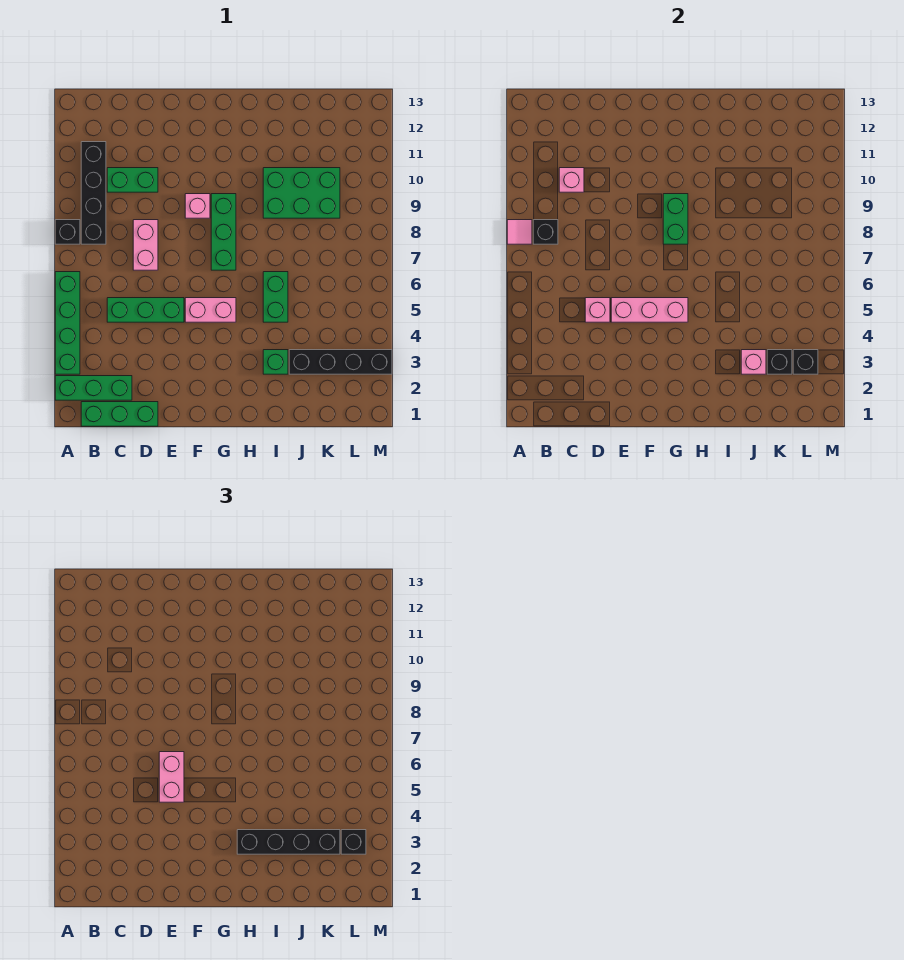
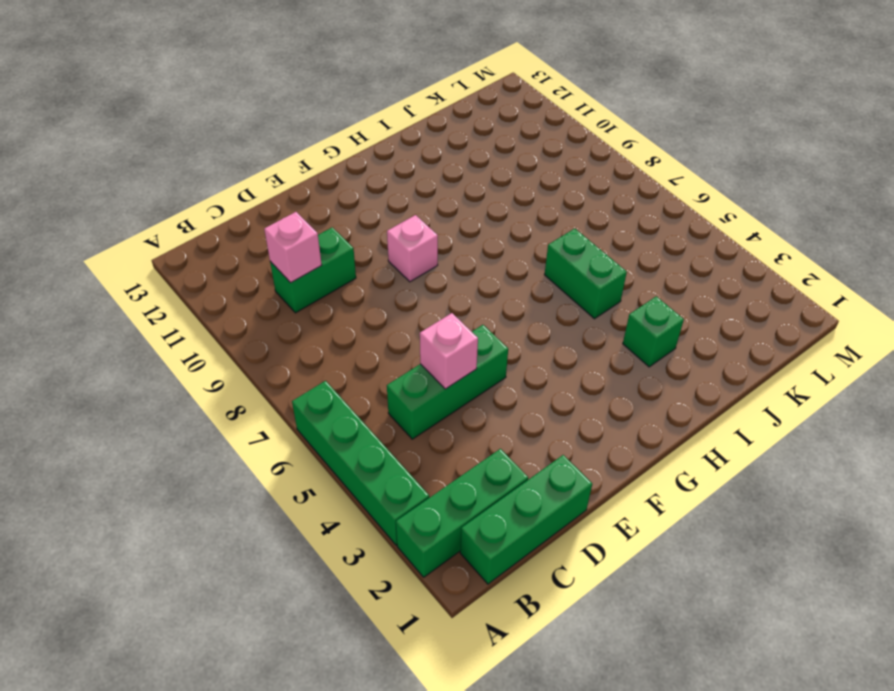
none -> black 1x1 brick [55,220,80,244]
none -> black 1x4 brick [81,142,106,244]
none -> pink 1x2 brick [133,220,158,270]

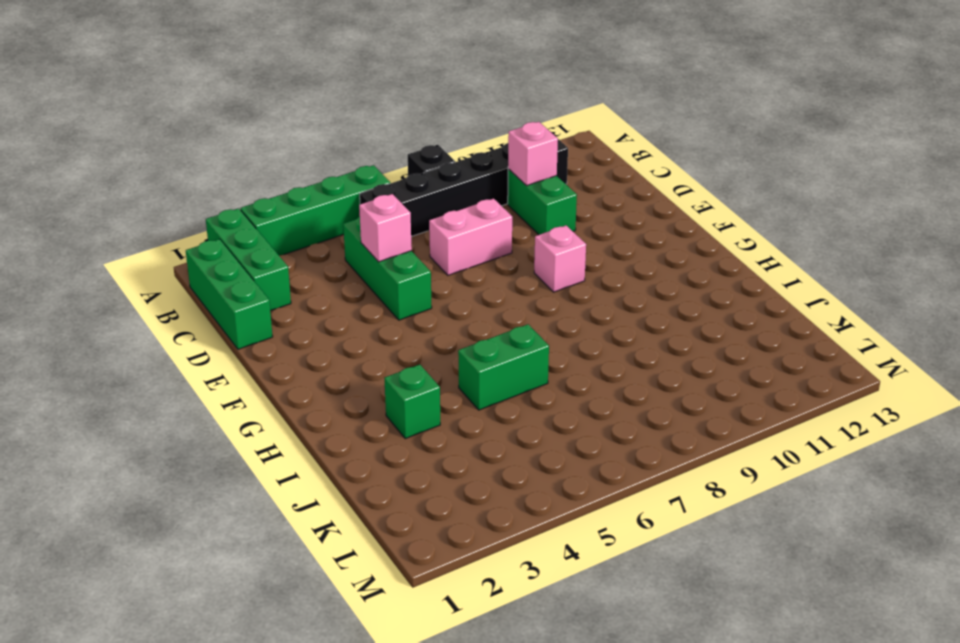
black 1x6 brick [360,139,568,237] -> black 1x4 brick [81,142,106,244]
none -> pink 1x2 brick [185,298,236,322]
none -> green 1x3 brick [211,194,236,270]
none -> green 2x3 brick [263,168,340,218]

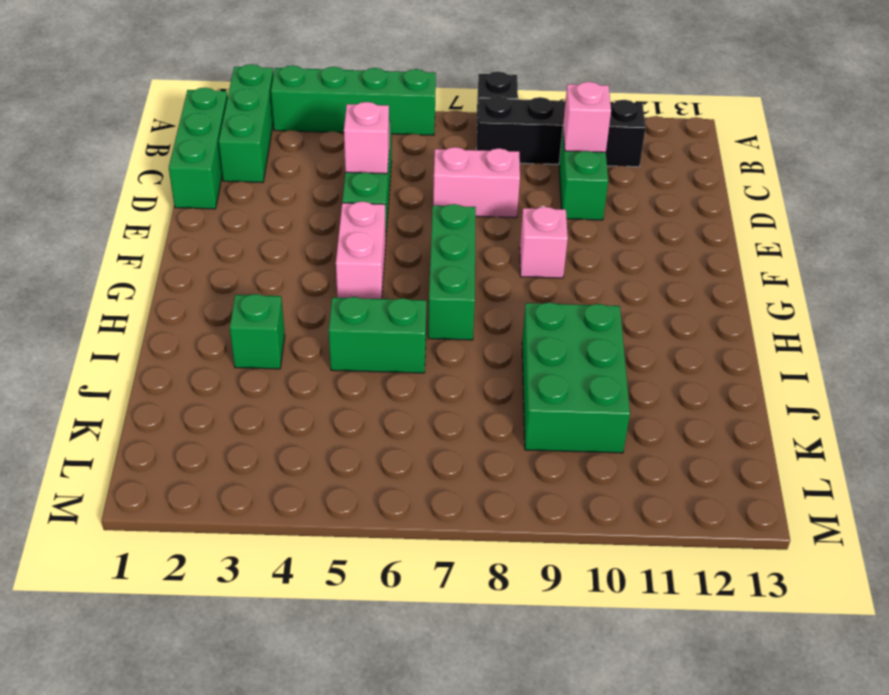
green 1x3 brick [428,204,476,340] -> green 1x3 brick turned to [211,194,236,270]
none -> black 1x4 brick [289,350,392,374]
none -> pink 1x1 tile [507,220,532,244]
none -> black 1x1 brick [533,220,558,244]

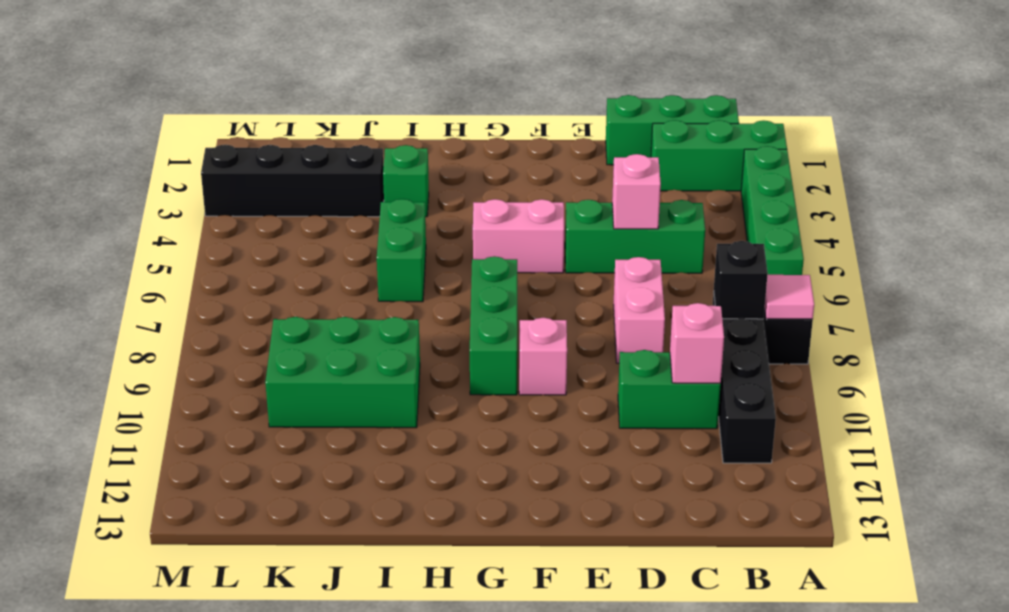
none -> pink 1x3 brick [611,298,688,322]
none -> green 1x2 brick [663,194,688,244]
none -> pink 1x1 brick [741,350,766,374]

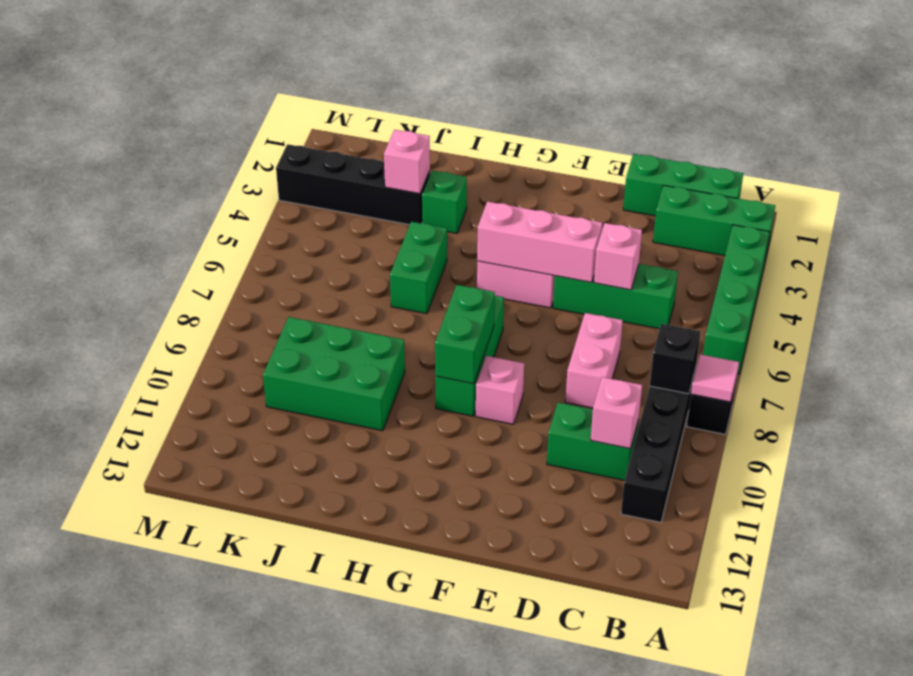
none -> black 1x1 brick [767,350,792,374]
none -> black 1x1 brick [793,350,818,374]
none -> pink 1x2 brick [159,752,184,802]

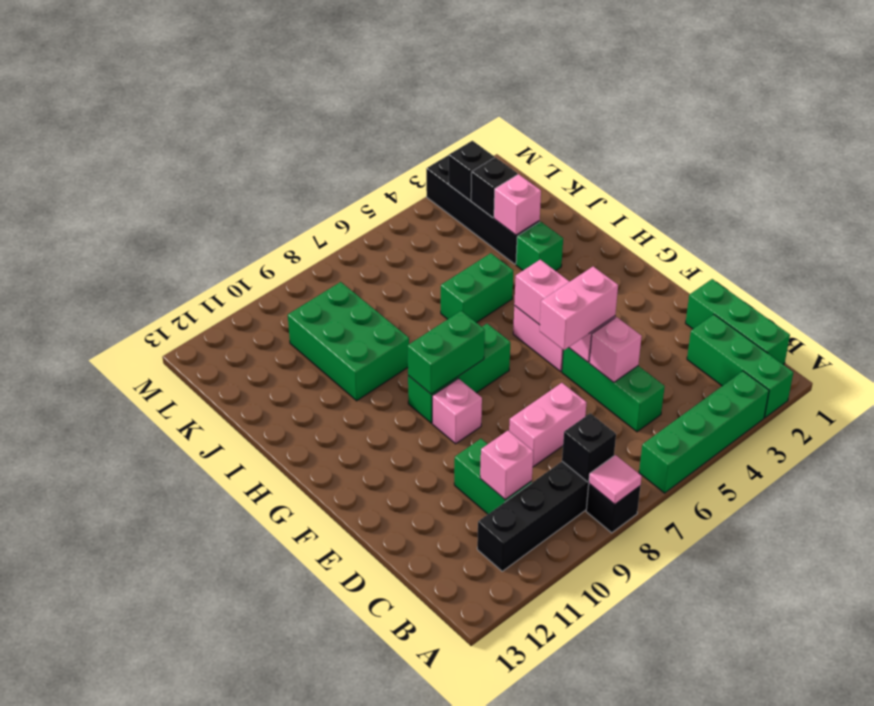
none -> black 1x4 brick [237,830,340,854]
none -> black 1x1 brick [341,830,366,854]

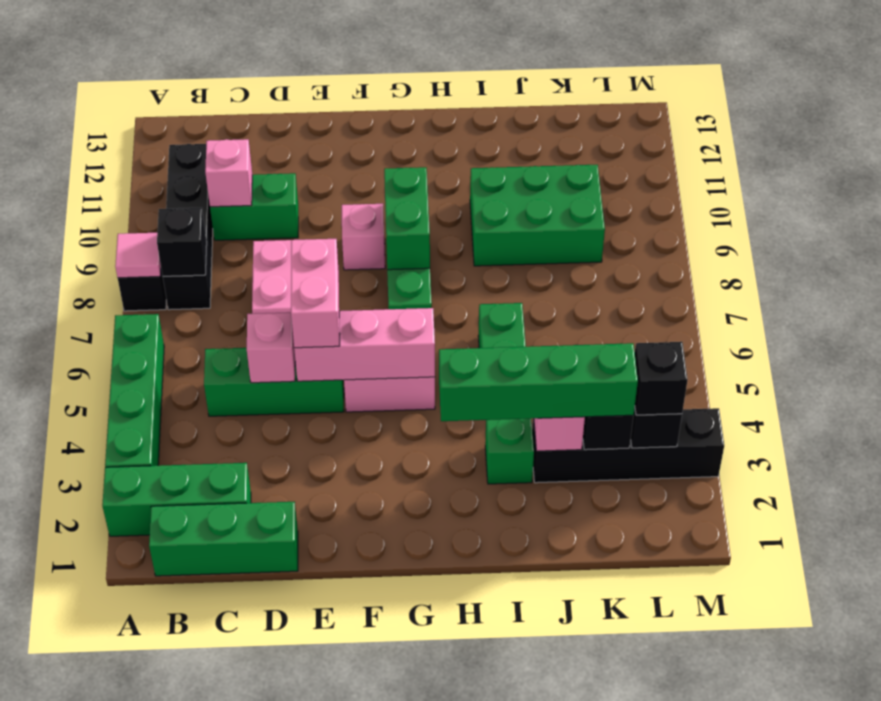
green 1x4 brick [439,343,638,421] -> black 1x4 brick [237,830,340,854]

